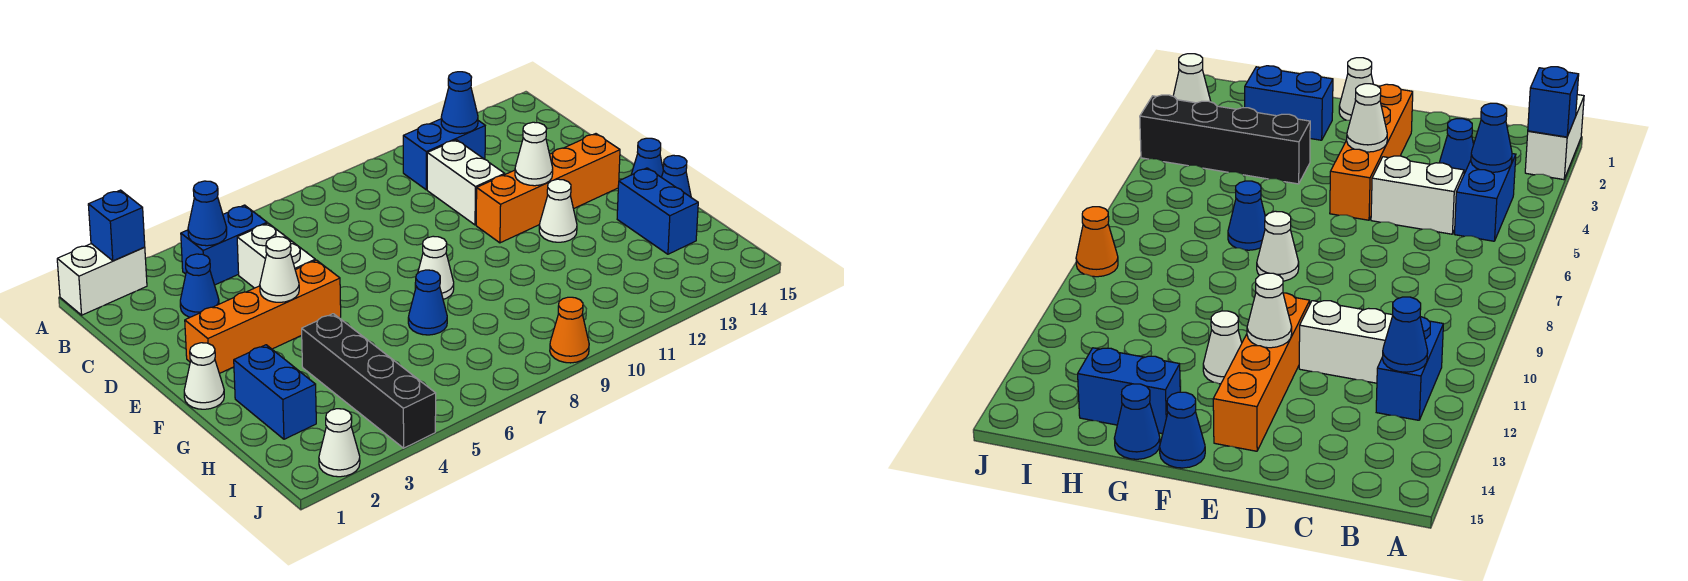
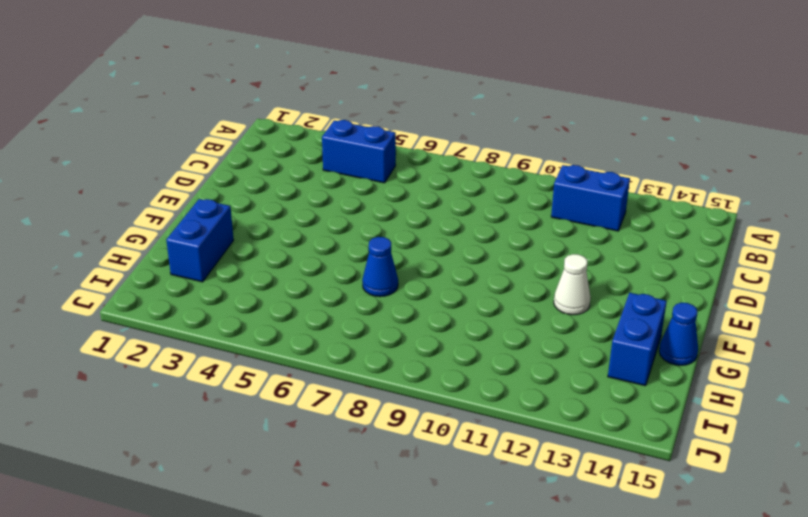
none -> white 1x2 brick [57,244,147,315]
none -> blue 1x1 cone [180,254,219,317]
none -> white 1x2 brick [237,223,315,288]

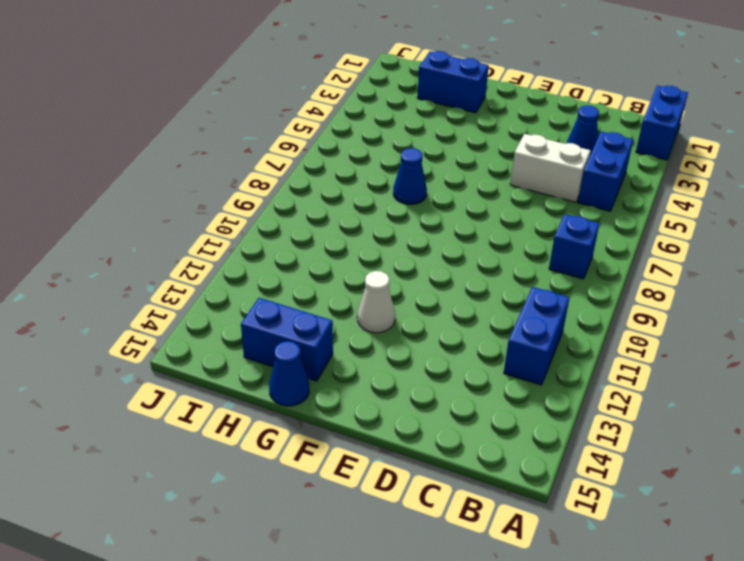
blue 1x2 brick [636,85,688,160] -> white 1x2 brick [57,244,147,315]
blue 1x1 brick [549,214,599,279] -> blue 1x1 brick moved to [88,190,145,261]
none -> white 1x2 brick [427,140,505,225]
none -> orange 1x4 brick [185,260,341,374]
none -> orange 1x4 brick [476,134,620,243]

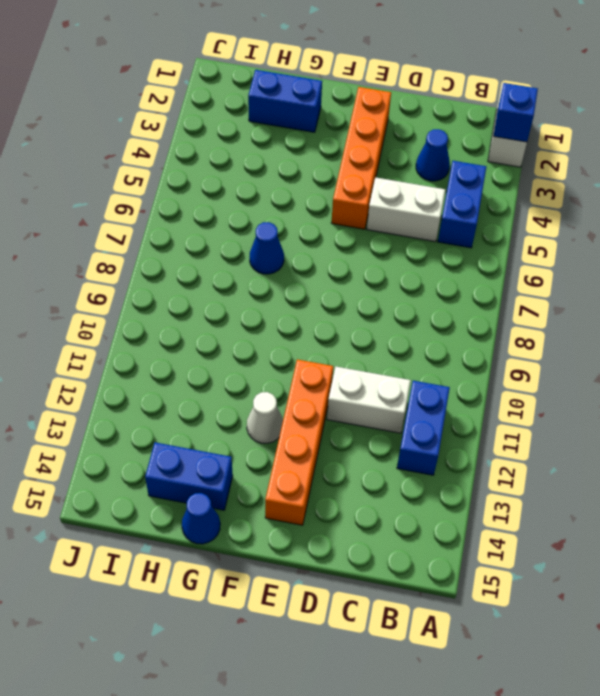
none -> white 1x1 cone [184,343,224,409]
none -> white 1x1 cone [415,236,454,299]
none -> blue 1x1 cone [631,138,663,177]

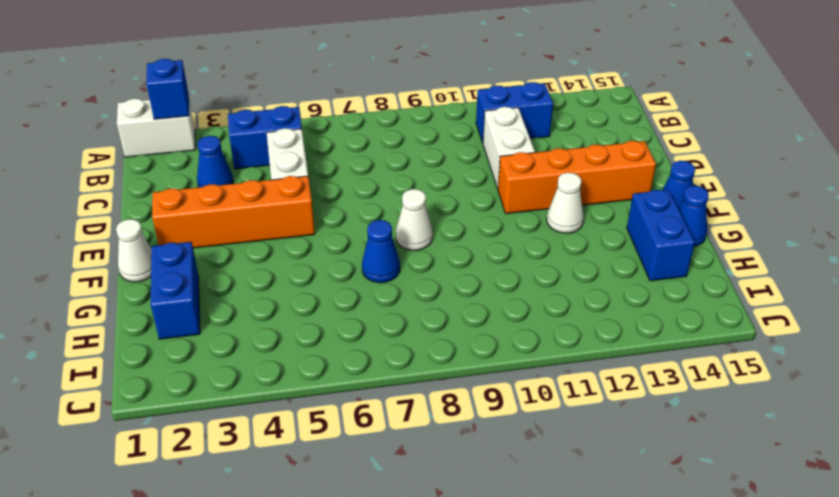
none -> black 1x4 brick [302,314,436,448]
none -> white 1x1 cone [319,409,360,477]
none -> orange 1x1 cone [550,297,589,363]

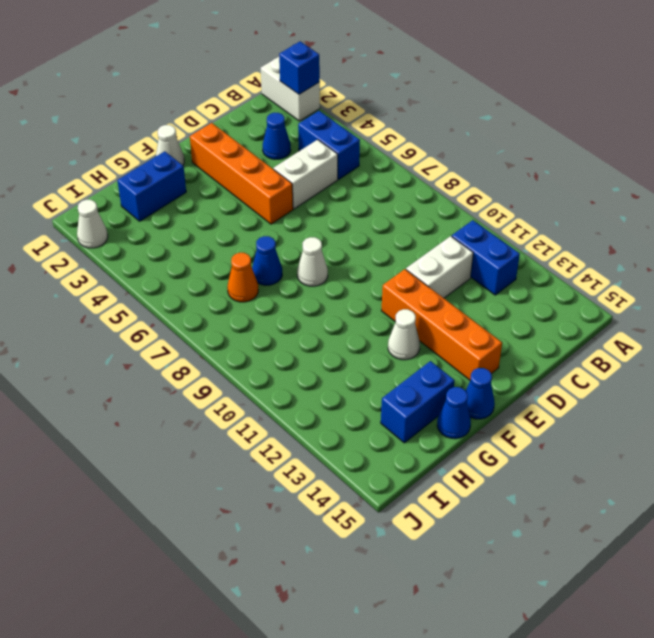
orange 1x1 cone [227,253,258,302] -> orange 1x1 cone moved to [550,297,589,363]
none -> black 1x4 brick [302,314,436,448]
none -> blue 1x1 cone [188,181,227,246]
none -> blue 1x1 cone [441,72,478,134]

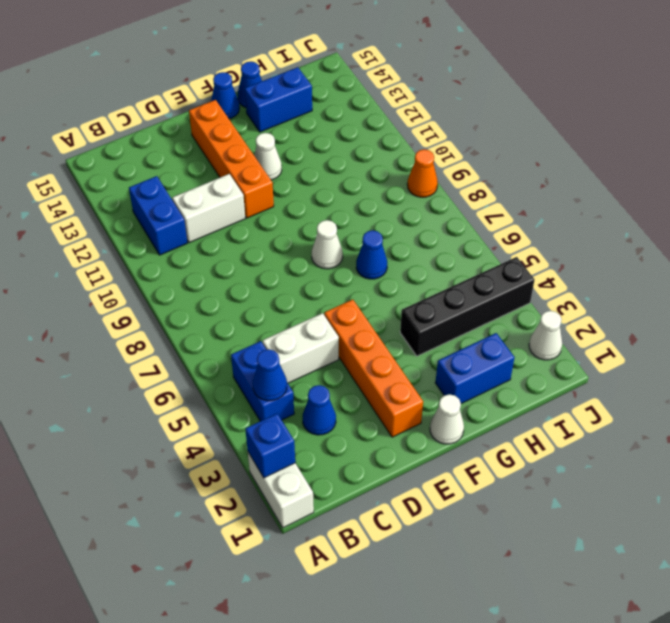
none -> blue 1x1 cone [441,72,478,134]
none -> white 1x1 cone [260,237,299,302]
none -> white 1x1 cone [515,122,553,186]

